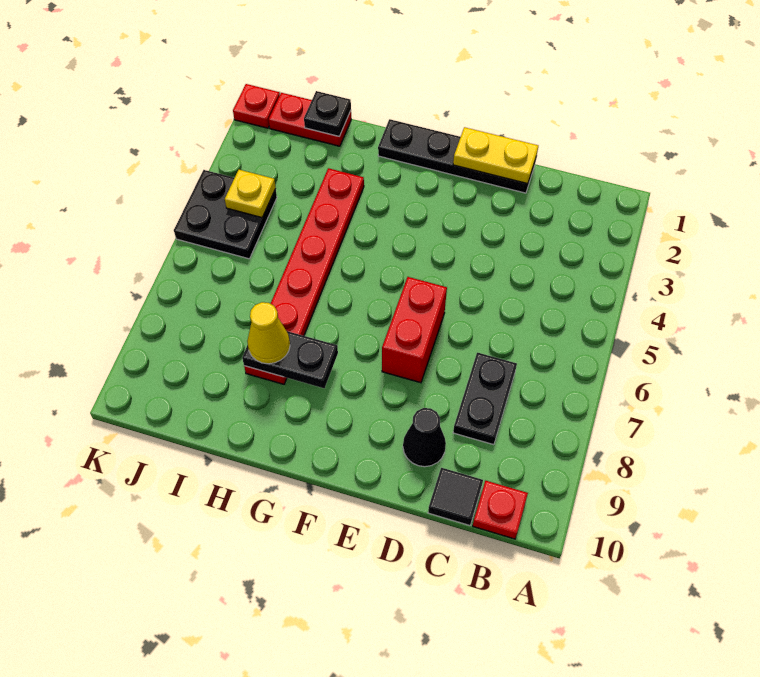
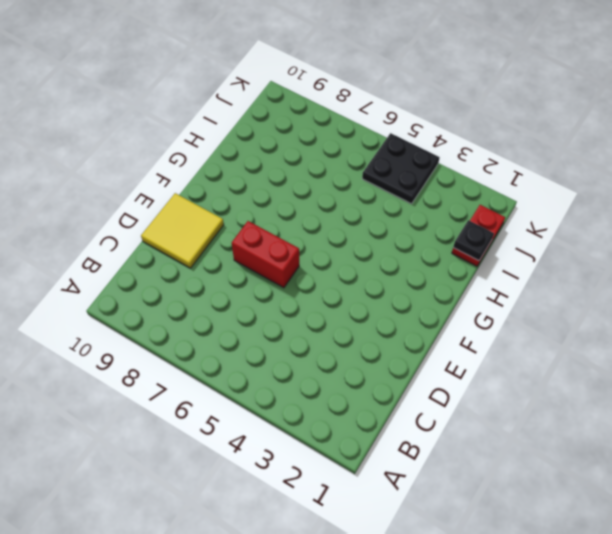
yellow 2x2 tile [141,193,224,268] -> black 1x1 cone [403,408,446,467]
none -> red 1x1 plate [473,481,528,539]
none -> black 1x2 plate [453,353,517,445]
none -> black 1x1 tile [428,468,483,526]

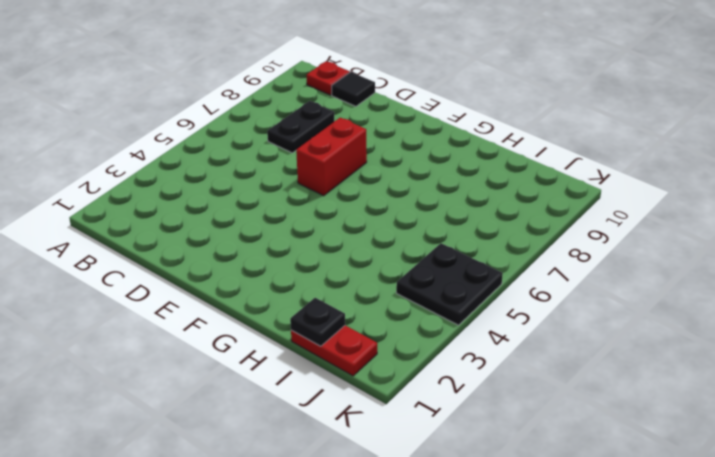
none -> black 1x4 plate [378,119,536,193]
none -> black 1x1 cone [403,408,446,467]
none -> red 1x6 plate [244,168,364,384]

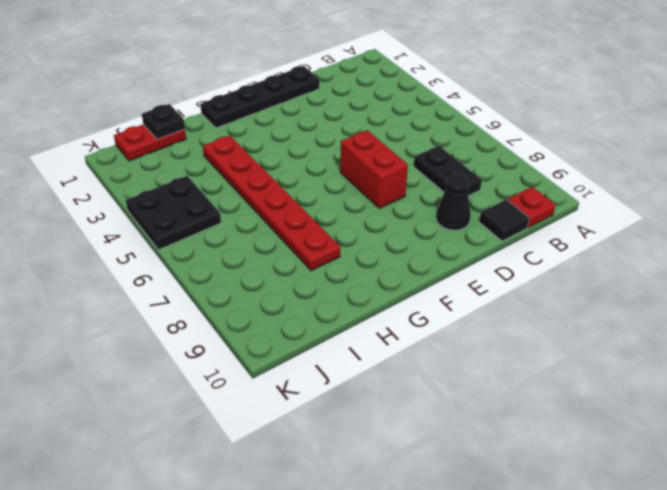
none -> red 1x1 plate [233,84,280,128]
none -> yellow 1x2 plate [453,127,538,184]
none -> black 1x2 plate [242,331,338,388]

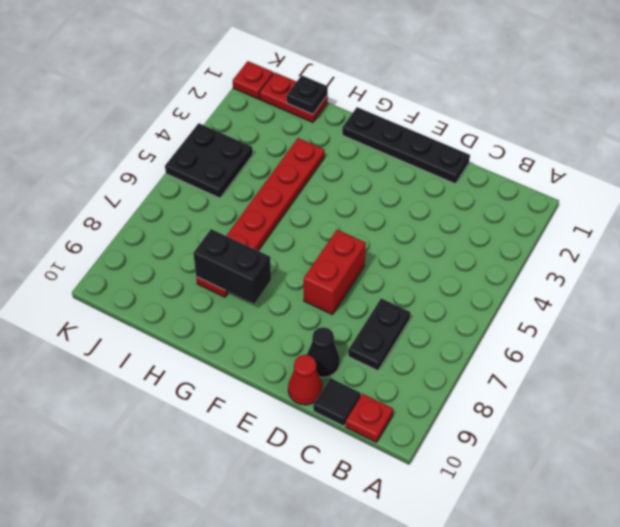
red 1x1 cone [288,355,322,405] -> none
black 1x2 brick [193,229,271,304] -> black 1x2 plate [242,331,338,388]
none -> yellow 1x2 plate [453,127,538,184]
none -> yellow 1x1 plate [225,170,276,218]
none -> yellow 1x1 cone [247,302,290,364]

